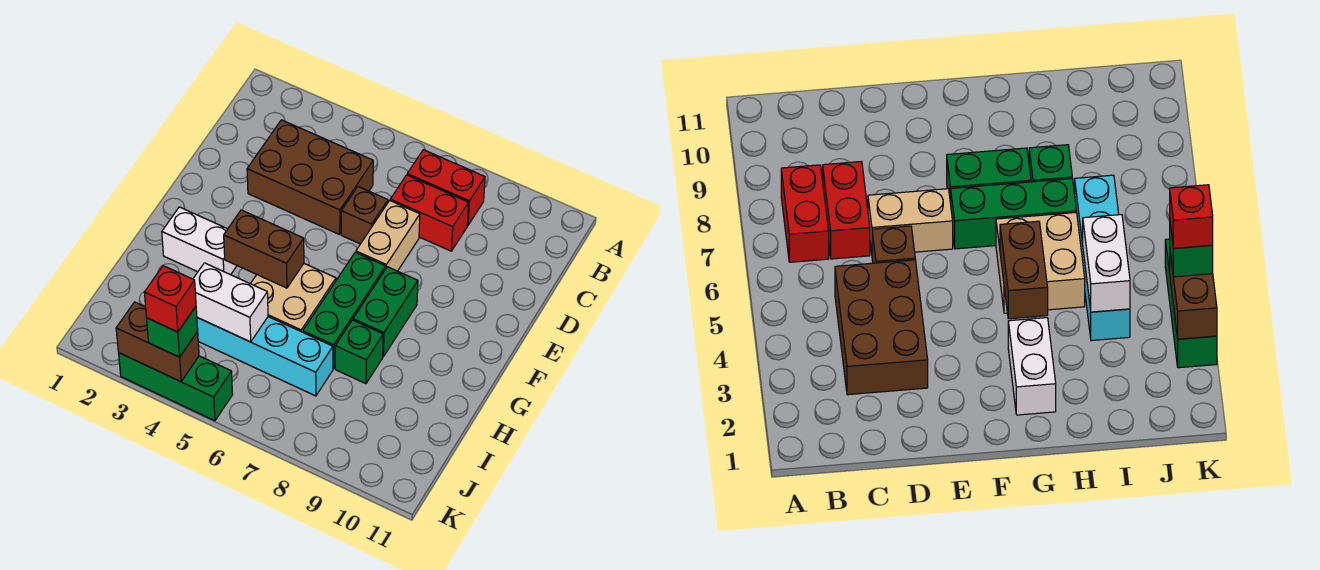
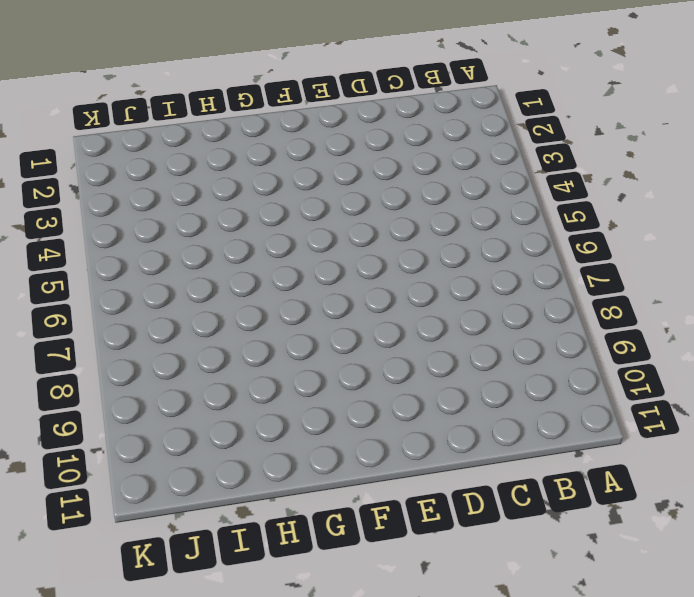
none -> red 1x2 brick [407,150,485,226]
none -> brown 2x3 brick [247,120,373,235]
none -> red 1x2 brick [390,175,469,251]

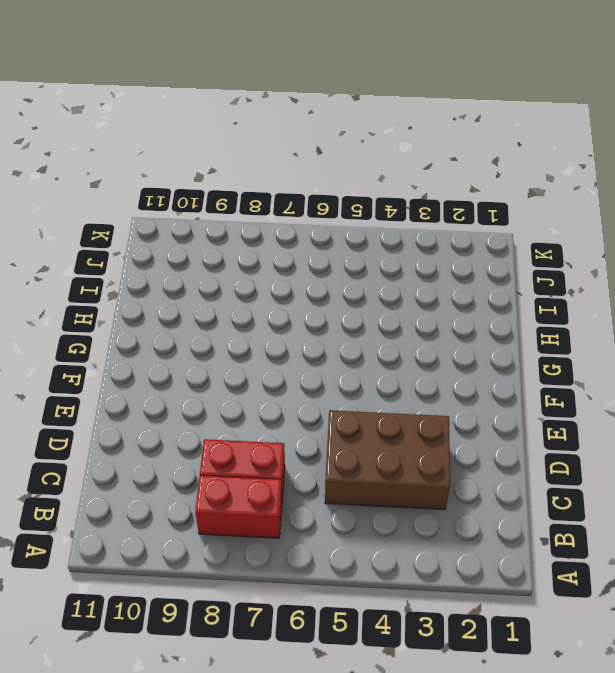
none -> brown 1x1 brick [341,187,388,244]
none -> tan 1x2 brick [356,201,420,271]
none -> green 1x3 brick [303,252,386,369]

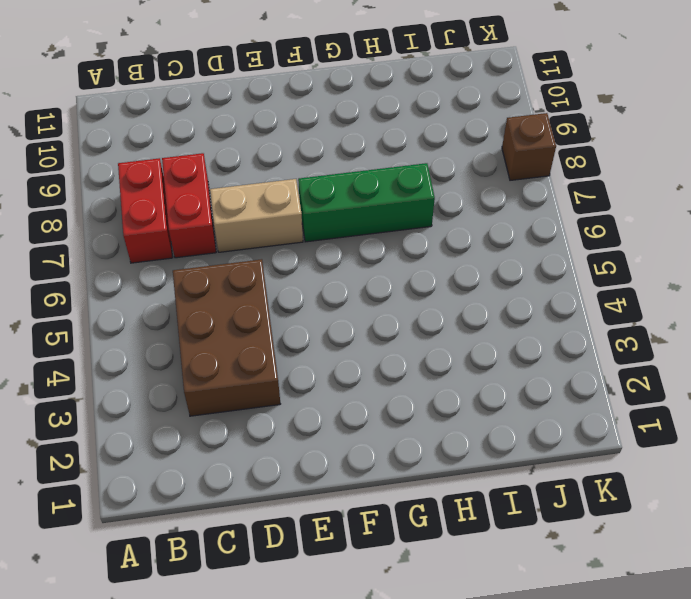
brown 1x1 brick [502,113,556,180] -> brown 1x1 brick moved to [341,187,388,244]
none -> green 1x2 brick [353,267,418,357]
none -> white 1x2 brick [162,207,237,275]
none -> tan 2x2 brick [251,264,336,332]

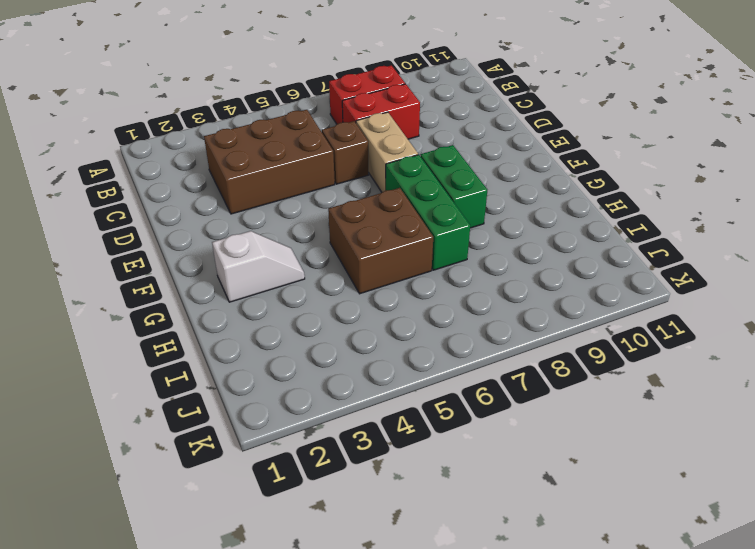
white 1x2 slope [212,231,305,302] -> white 1x2 brick [162,207,237,275]
brown 2x2 brick [328,188,433,294] -> tan 2x2 brick [251,264,336,332]
none -> green 1x1 brick [335,320,383,384]
none -> cyan 1x4 brick [197,317,333,396]
none -> green 1x3 brick [119,353,233,421]

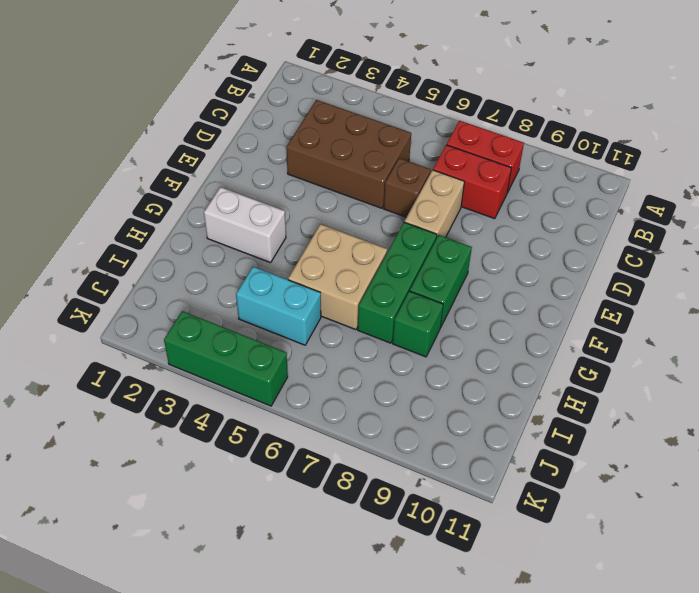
cyan 1x2 brick [236,267,321,345] -> cyan 1x4 brick [197,317,333,396]
none -> brown 1x2 brick [224,210,304,288]
none -> white 1x2 brick [193,263,268,342]
none -> brown 1x2 brick [116,302,199,382]

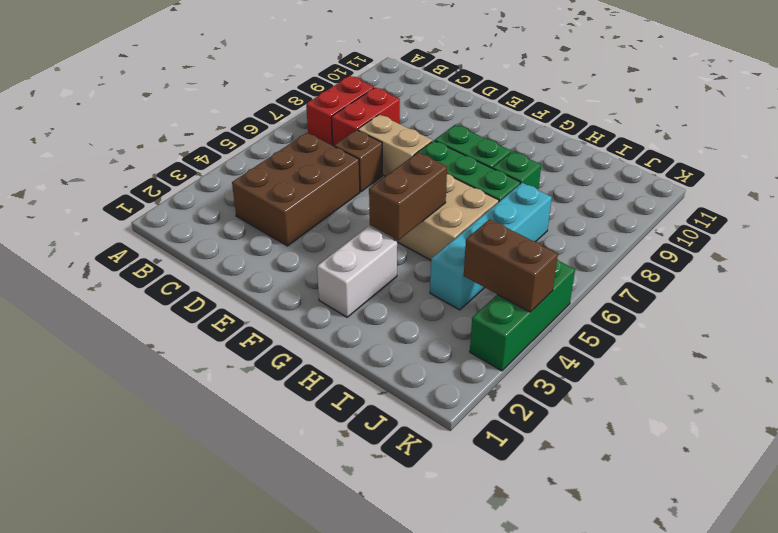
brown 1x2 brick [464,219,558,312] -> brown 1x2 brick turned to [116,302,199,382]
none -> white 1x2 brick [193,263,268,342]
none -> green 1x1 brick [147,307,198,357]
none -> red 1x1 brick [144,266,196,332]

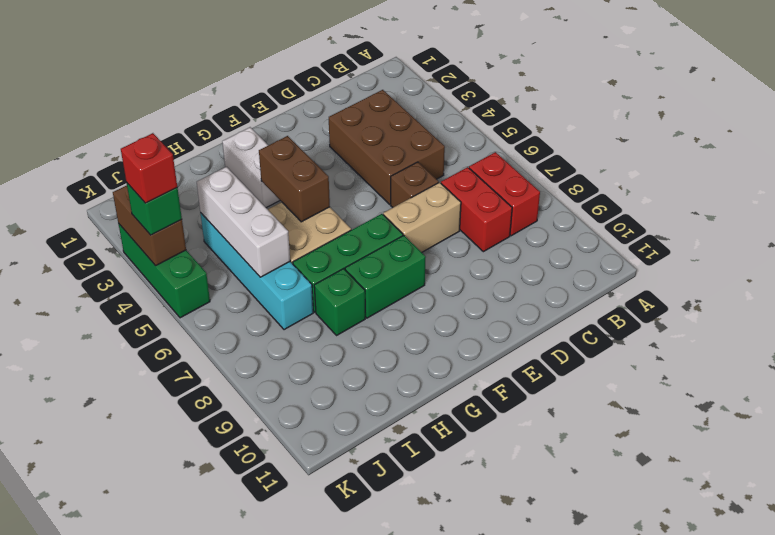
white 1x3 brick [197,167,290,277] -> white 1x2 brick [193,263,268,342]

